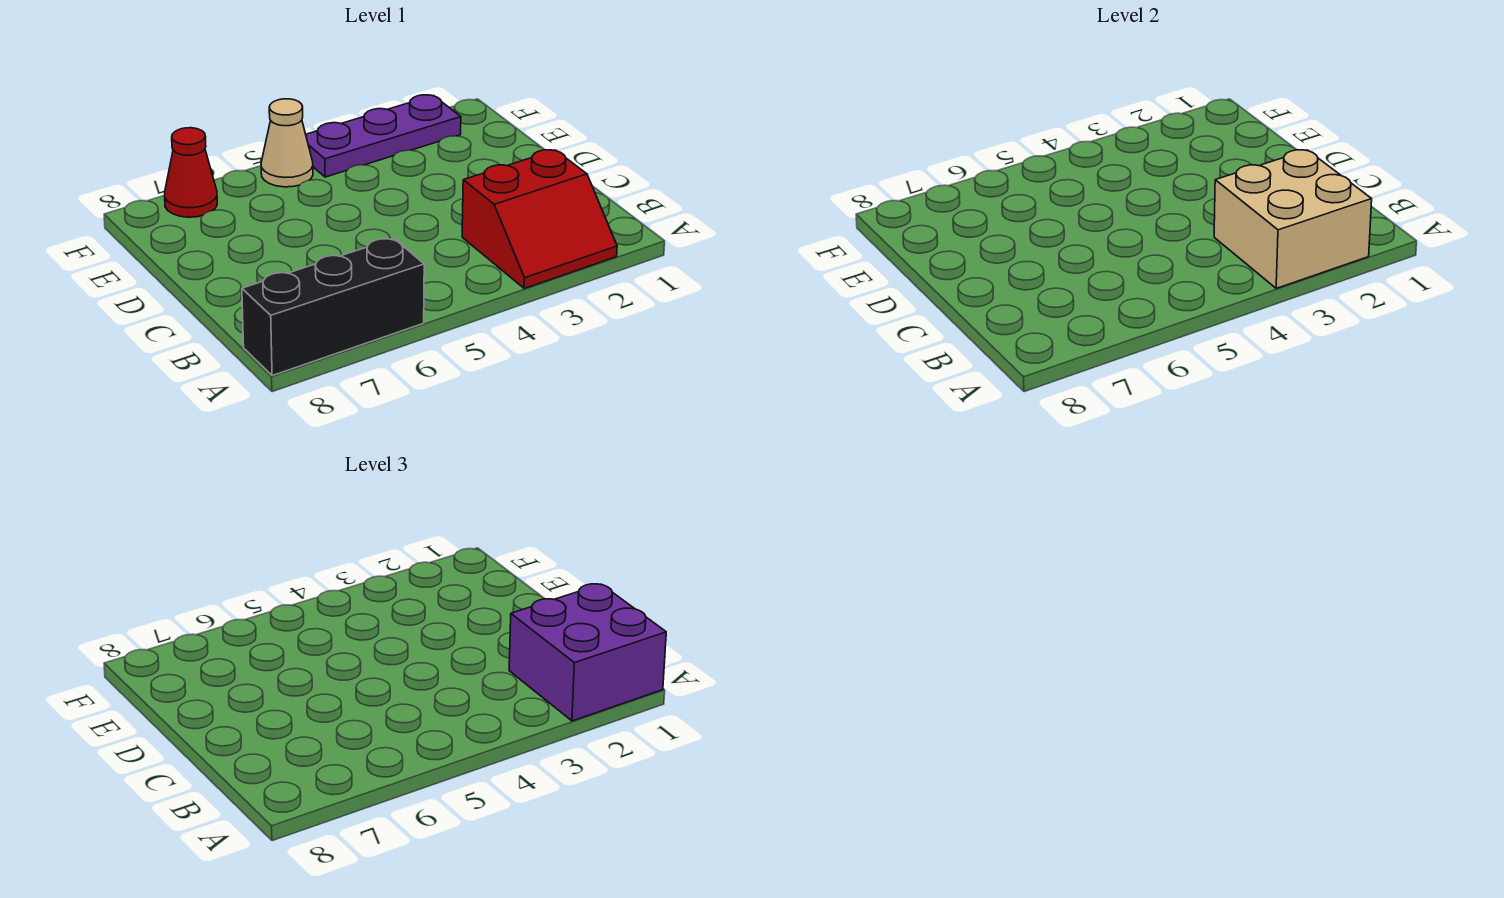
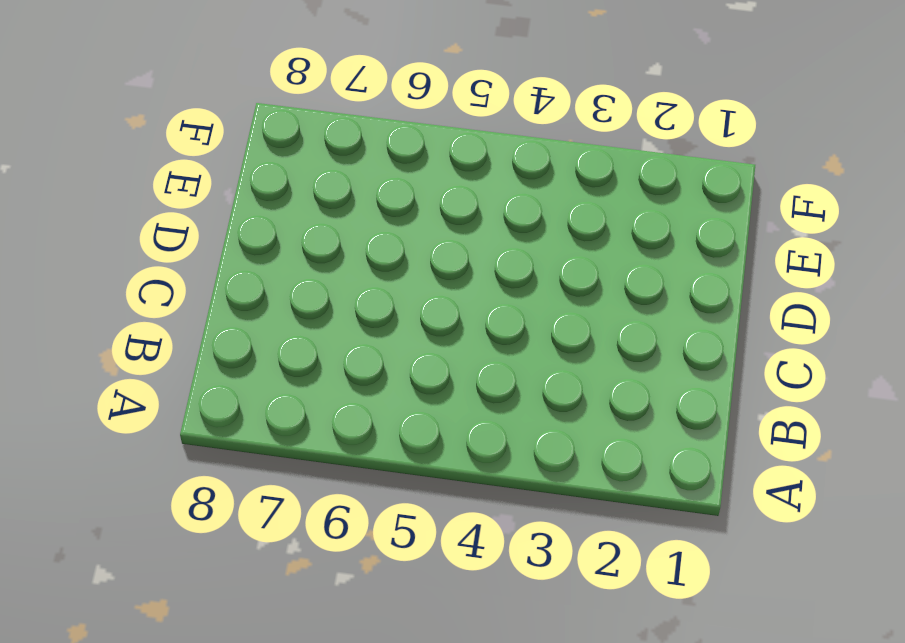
none -> red 2x2 slope [462,150,617,288]
none -> black 1x3 brick [242,238,424,376]

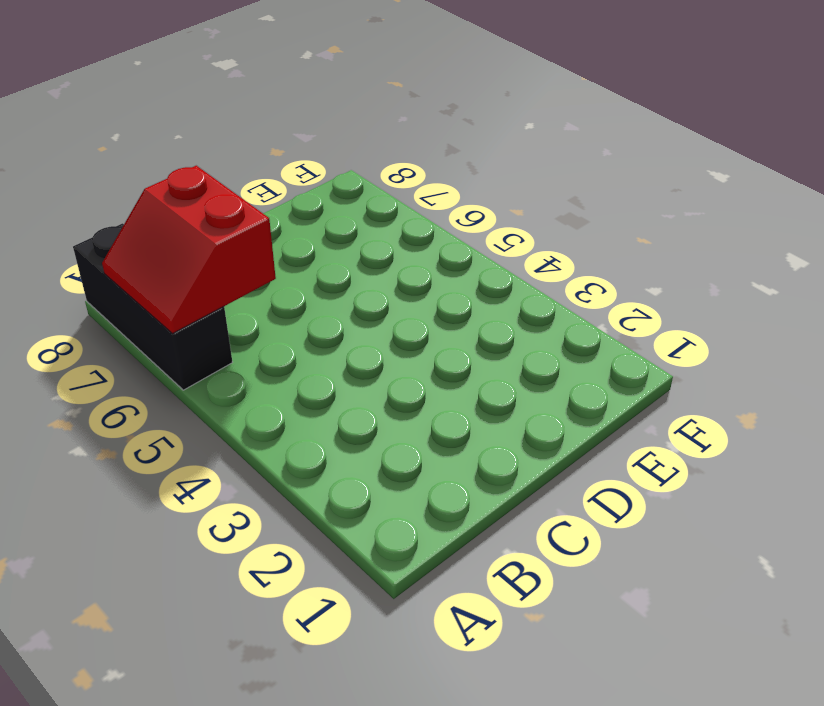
red 2x2 slope [102,166,276,334] -> red 2x2 slope moved to [462,150,617,288]
none -> purple 1x3 plate [306,95,461,177]
none -> tan 1x1 cone [261,99,313,187]

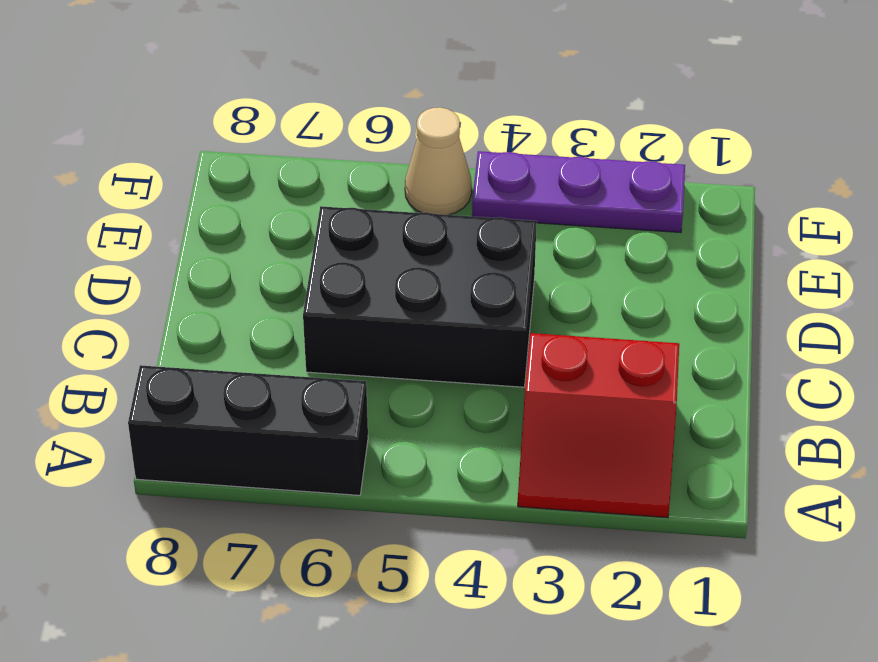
black 2x3 brick [303,206,537,387] -> none
none -> red 1x1 cone [165,128,217,217]
none -> tan 2x2 brick [1214,150,1372,288]

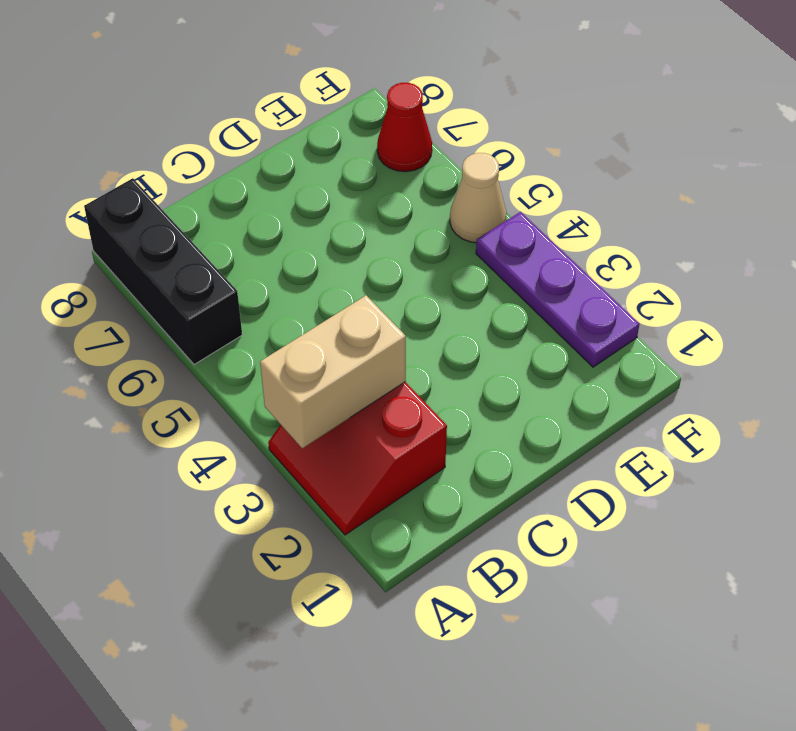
tan 1x2 brick [260,295,406,448] -> tan 2x2 brick [1214,150,1372,288]
none -> purple 2x2 brick [509,584,666,721]

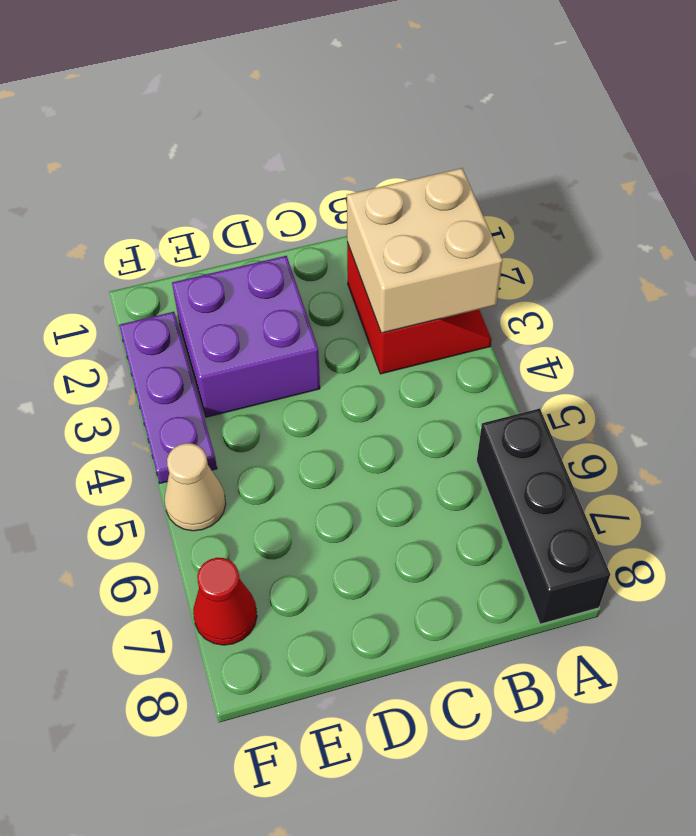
purple 2x2 brick [172,256,320,417] -> purple 2x2 brick moved to [509,584,666,721]

